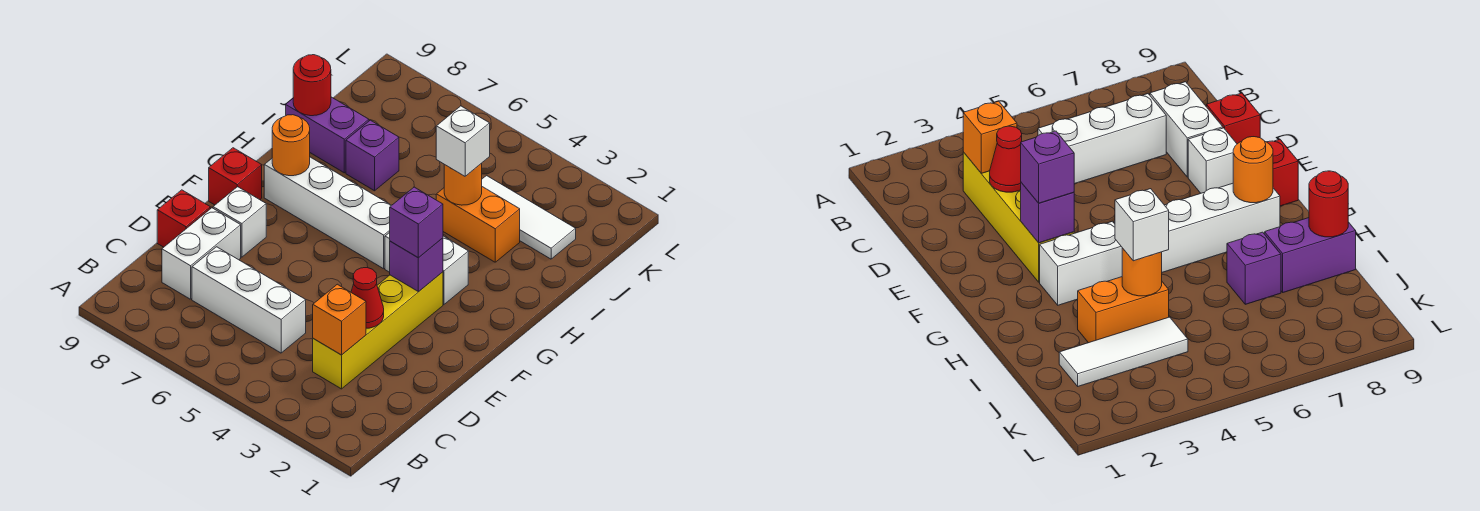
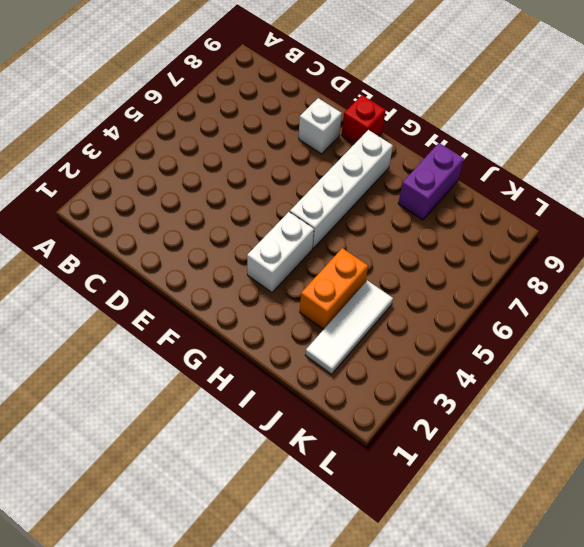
none -> yellow 1x4 brick [313,272,443,389]
none -> white 1x3 brick [192,247,306,353]
none -> white 1x2 brick [162,208,241,299]

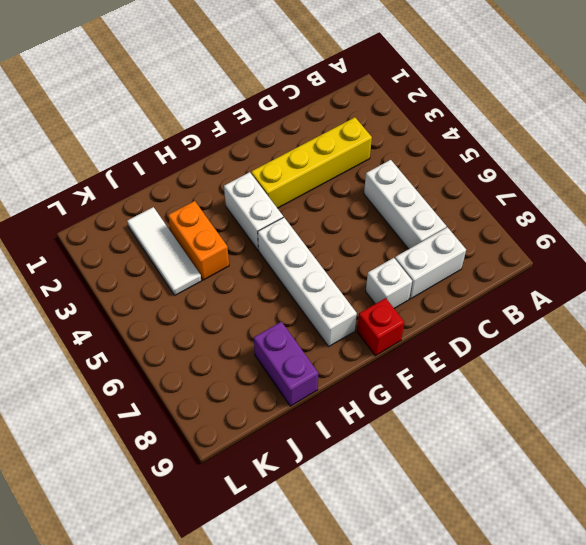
none -> red 1x1 brick [157,190,210,247]
none -> purple 1x1 brick [346,120,399,191]
none -> orange 1x1 brick [313,284,366,355]

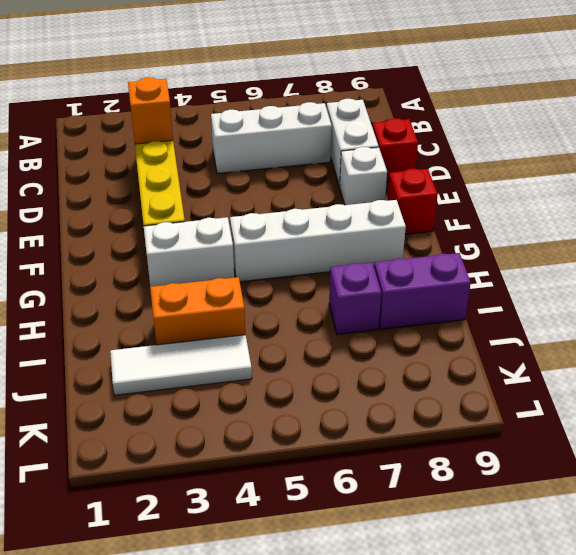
none -> red 1x1 cone [351,267,384,328]
none -> purple 1x1 brick [390,238,443,291]
none -> orange 1x1 round brick [272,115,310,176]

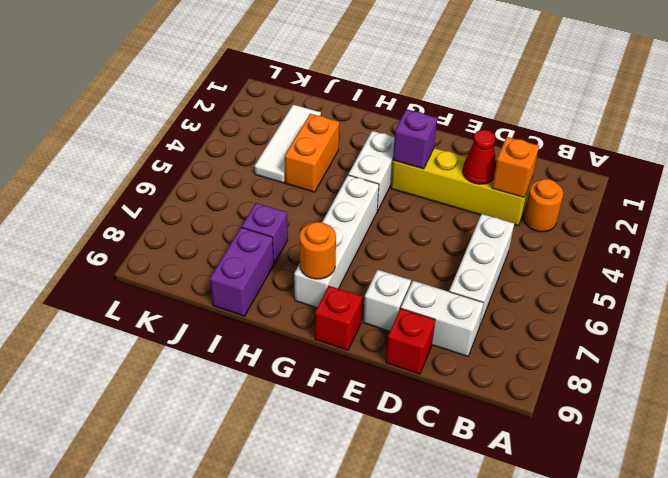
orange 1x1 round brick [524,179,563,232] -> orange 1x1 round brick moved to [444,163,482,205]
none -> red 1x1 round brick [293,55,331,116]
none -> purple 1x1 brick [390,187,443,257]
none -> white 1x1 brick [436,106,490,176]

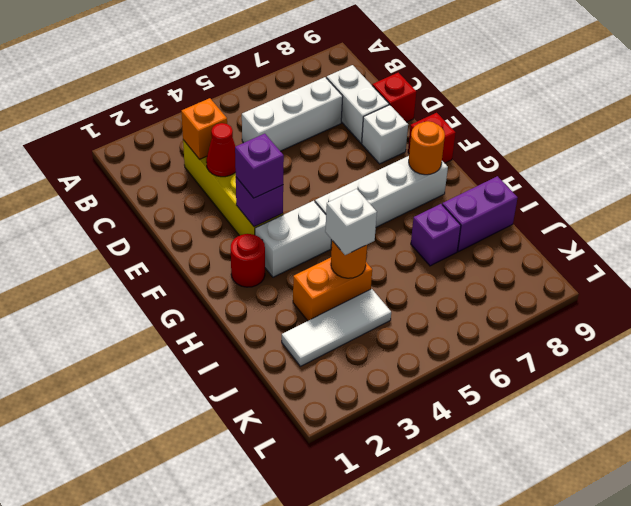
red 1x1 round brick [231,234,265,287] -> red 1x1 round brick moved to [293,55,331,116]

